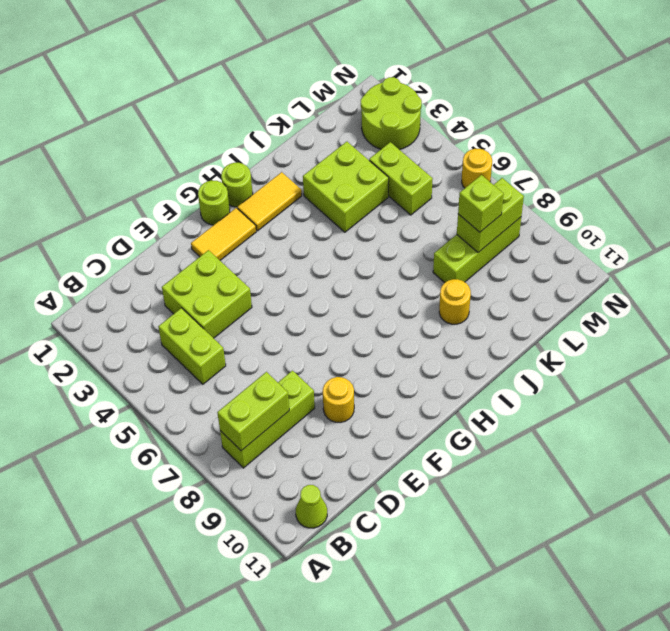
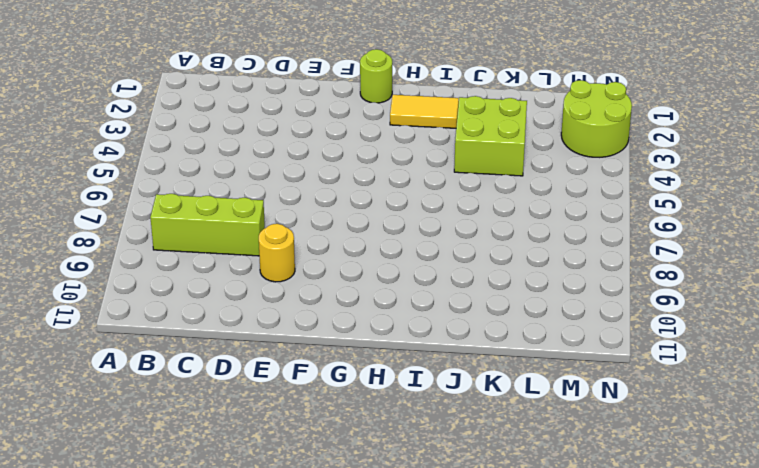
none -> lime 1x1 cone [296,485,327,528]
none -> lime 1x2 brick [158,308,226,384]
none -> lime 2x2 brick [162,250,252,338]

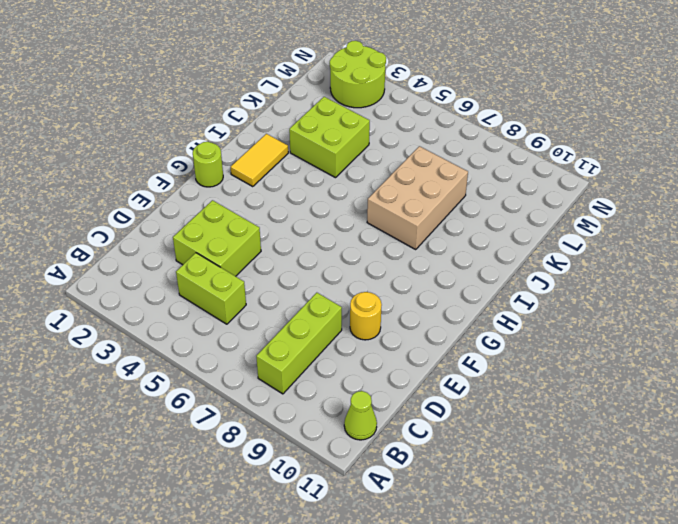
tan 2x3 brick [367,146,468,249] -> lime 1x3 brick [433,217,521,283]
none -> yellow 1x2 tile [191,208,256,260]
none -> lime 1x1 round brick [221,163,253,207]
none -> yellow 1x1 round brick [439,279,471,324]

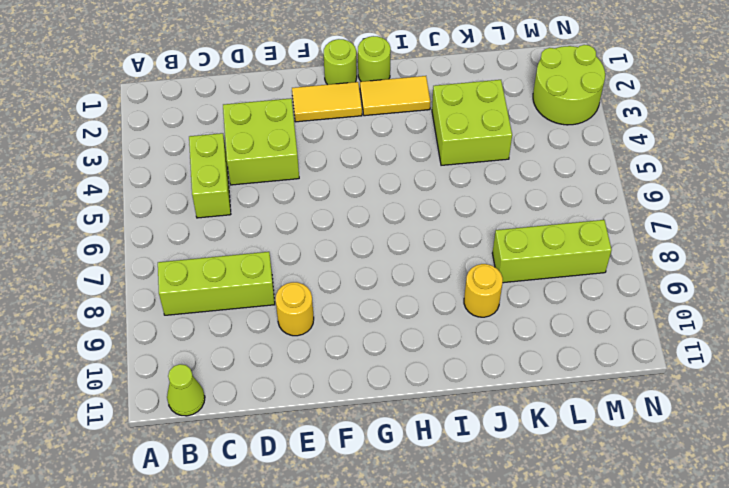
none -> lime 1x2 brick [369,142,433,215]
none -> yellow 1x1 round brick [462,149,492,188]
none -> lime 1x2 brick [217,372,289,451]

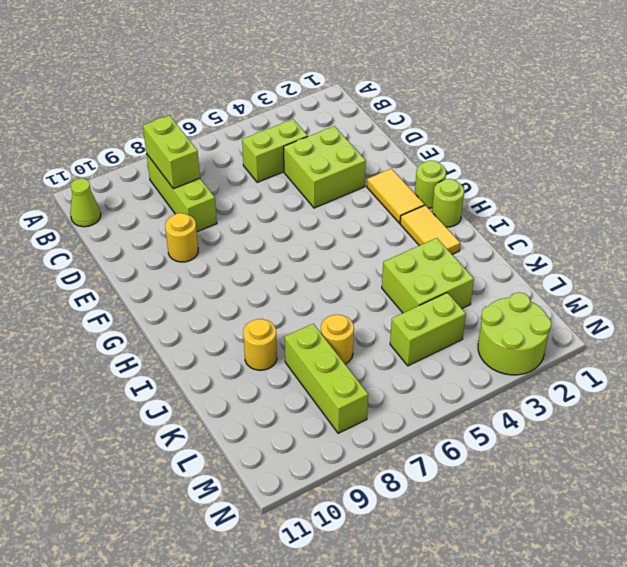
yellow 1x1 round brick [321,315,354,364] -> yellow 1x1 round brick moved to [462,149,492,188]
none -> lime 1x2 brick [457,178,524,253]
none -> lime 1x1 brick [458,175,504,232]

